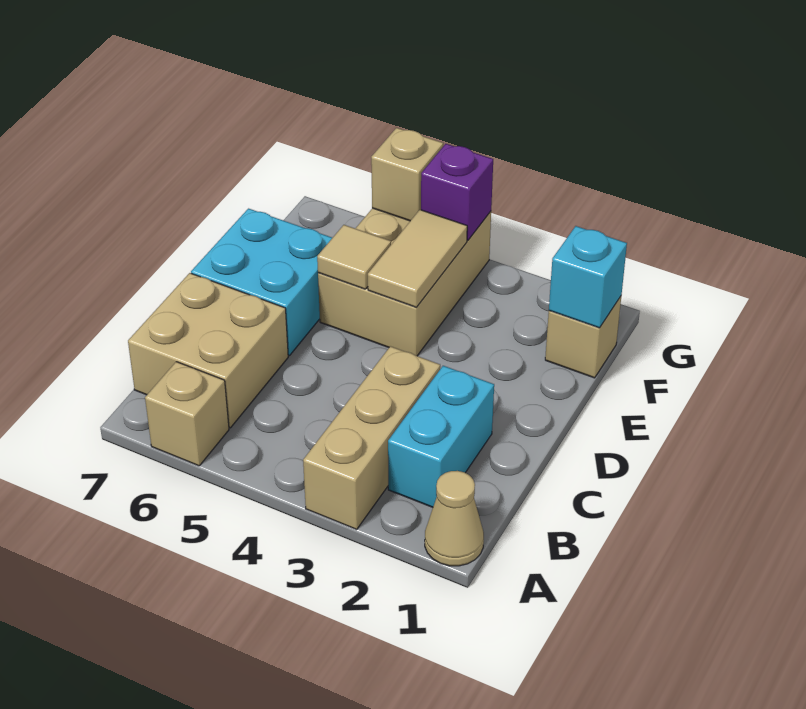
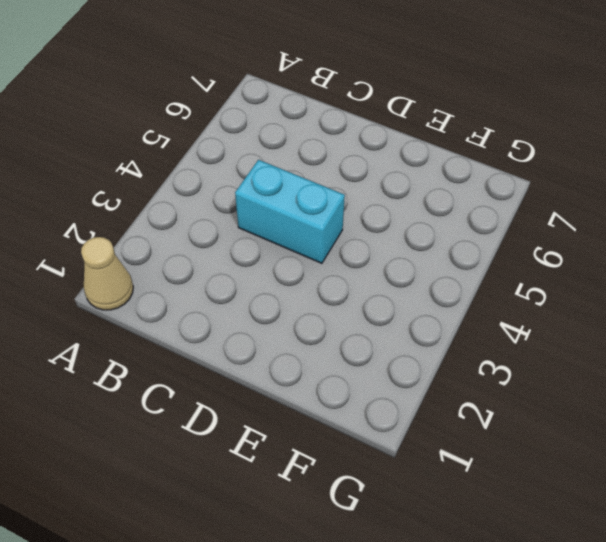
cyan 1x2 brick [235,160,345,263] -> cyan 1x2 brick moved to [388,366,494,507]
none -> tan 1x3 brick [303,346,440,530]
none -> tan 1x1 brick [145,362,229,466]
none -> tan 2x2 brick [128,273,288,428]

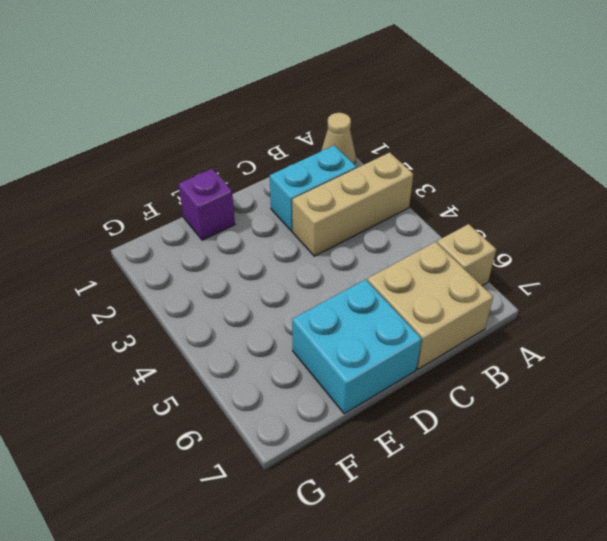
purple 1x1 brick [178,169,235,240] -> purple 1x1 brick moved to [421,144,493,240]
none -> tan 2x3 brick [318,208,491,356]
none -> tan 1x1 brick [545,297,621,378]
none -> tan 1x2 tile [368,210,467,307]

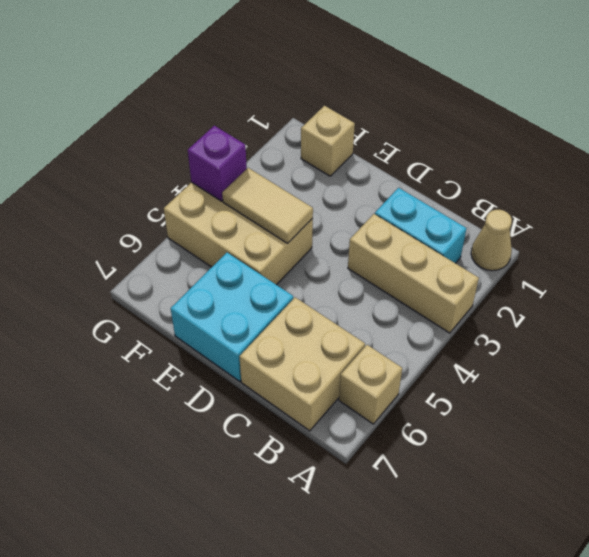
none -> tan 1x1 tile [317,225,391,289]
none -> cyan 1x1 brick [549,226,627,328]
none -> tan 1x1 brick [371,128,443,221]

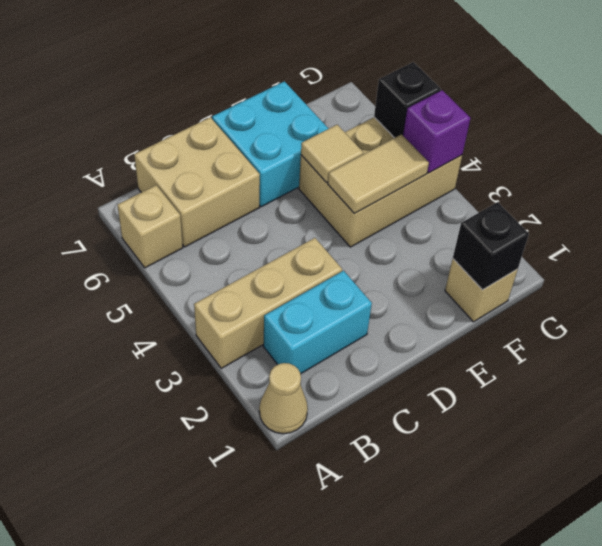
black 1x1 brick [453,202,529,290] -> cyan 1x1 brick [549,226,627,328]
black 1x1 brick [374,62,441,138] -> tan 1x1 brick [371,128,443,221]

